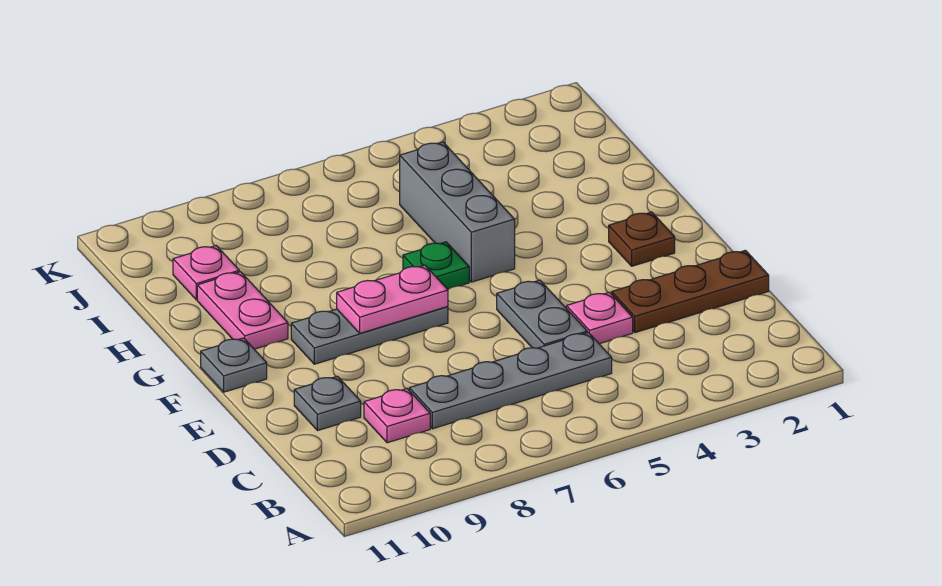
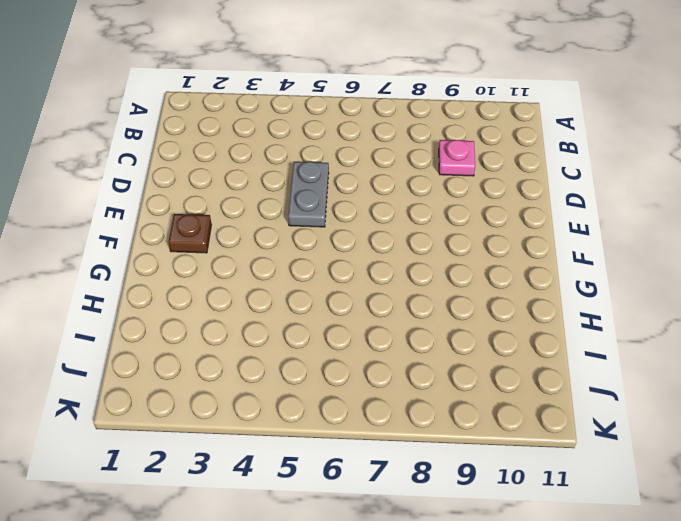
none -> grey 1x4 plate [409,332,612,429]
none -> brown 1x3 plate [612,250,769,333]
none -> pink 1x1 plate [566,292,633,344]

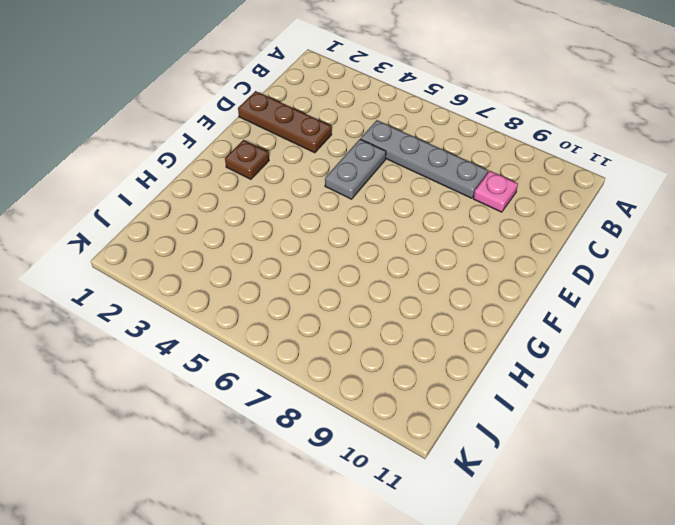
none -> pink 1x1 plate [566,292,633,344]
none -> grey 1x1 plate [294,376,361,431]
none -> grey 1x3 plate [291,306,448,364]

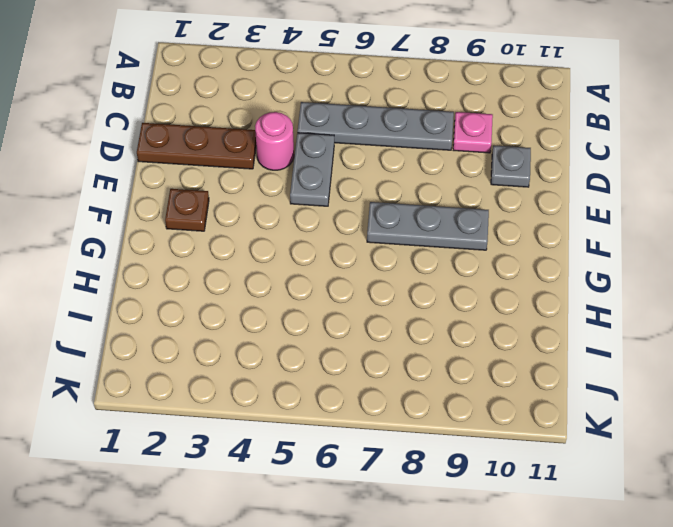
pink 1x1 round brick [255,112,294,170] -> pink 1x1 plate [566,292,633,344]
none -> grey 1x1 plate [201,338,267,392]
none -> grey 1x3 brick [400,142,515,282]
none -> green 1x1 plate [403,242,469,289]

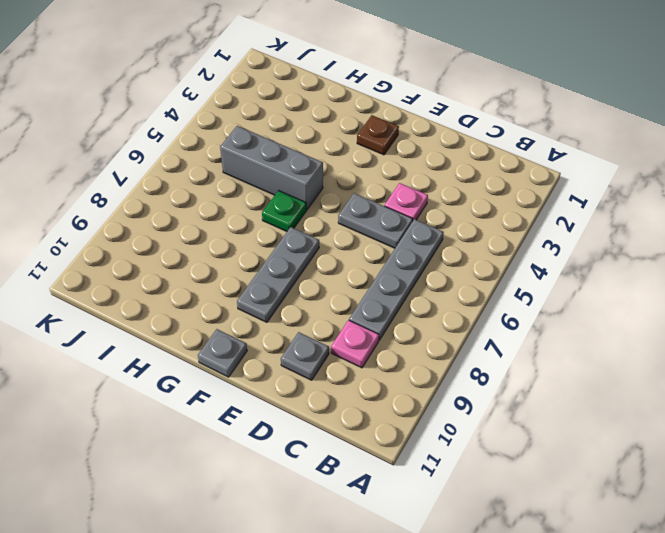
none -> brown 1x3 plate [612,250,769,333]
none -> pink 1x2 plate [197,272,288,349]
none -> pink 1x1 plate [173,246,239,300]

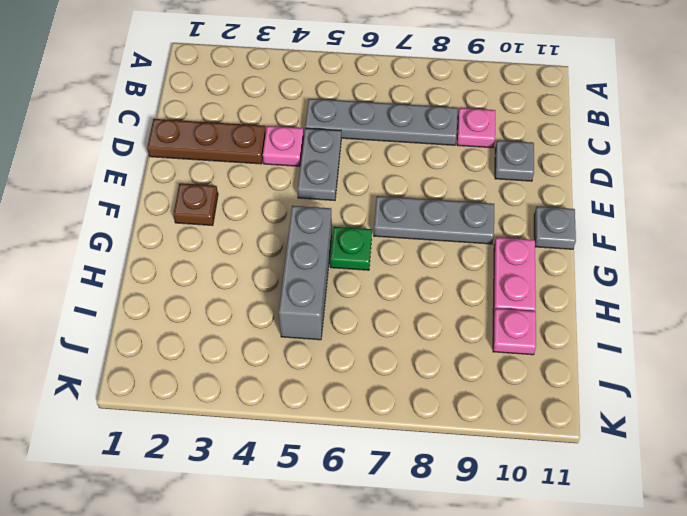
none -> pink 1x2 plate [337,265,448,333]

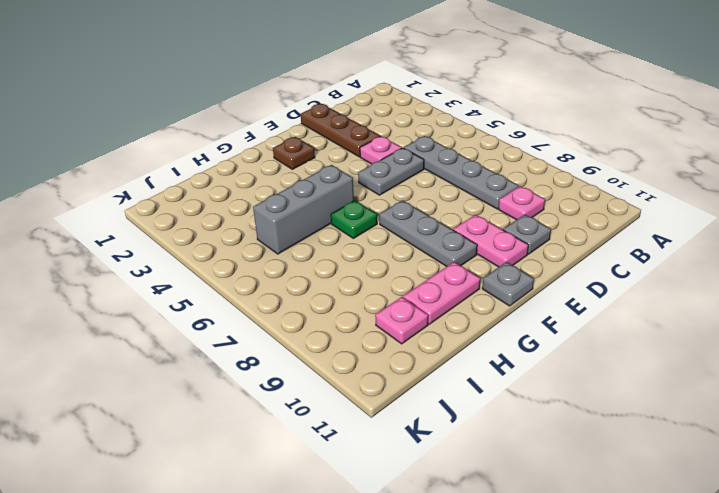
pink 1x2 plate [453,215,528,267] -> pink 1x2 plate moved to [337,265,448,333]

